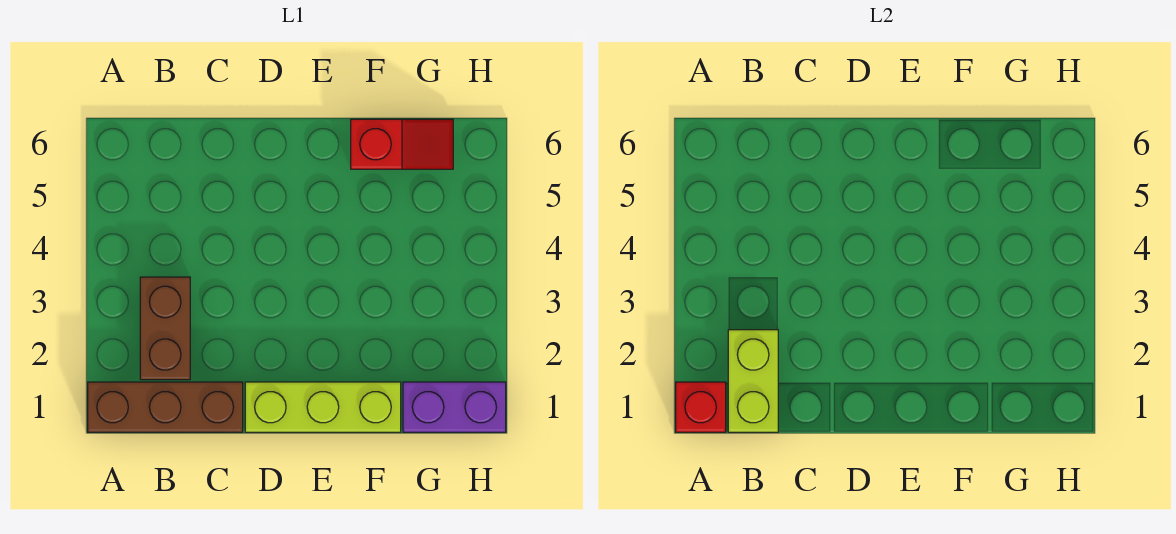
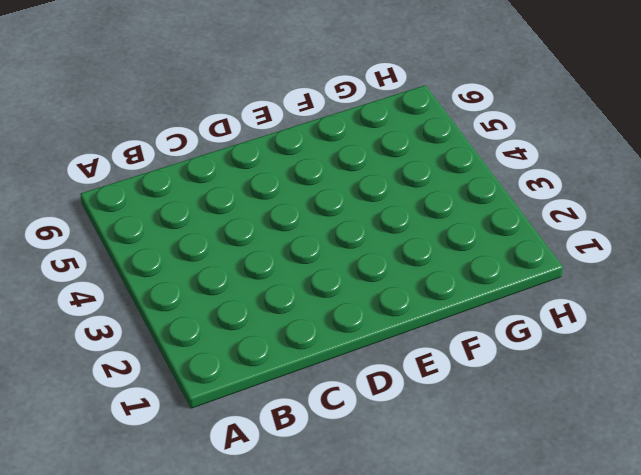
none -> brown 1x3 brick [88,382,243,432]
none -> brown 1x2 brick [140,277,190,380]

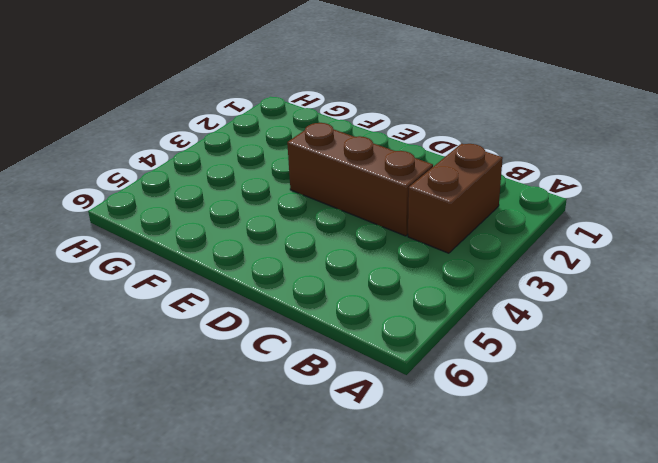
brown 1x3 brick [287,123,433,236] -> brown 1x3 brick moved to [88,382,243,432]
none -> lime 1x3 brick [245,382,401,432]
none -> red 1x2 slope [351,119,453,169]

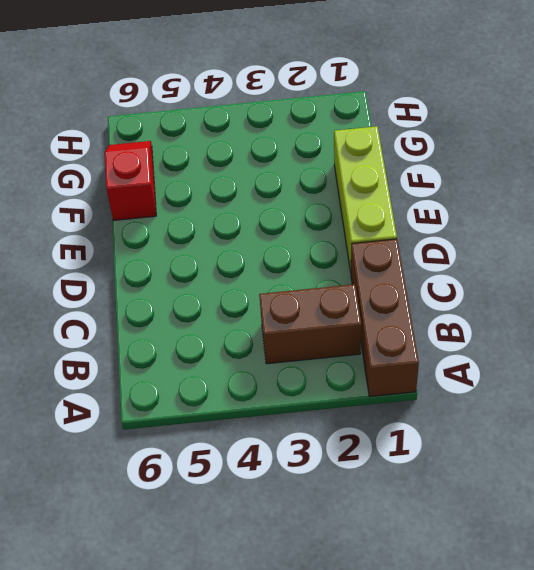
none -> purple 1x2 brick [403,382,506,432]
none -> red 1x1 brick [676,382,726,432]

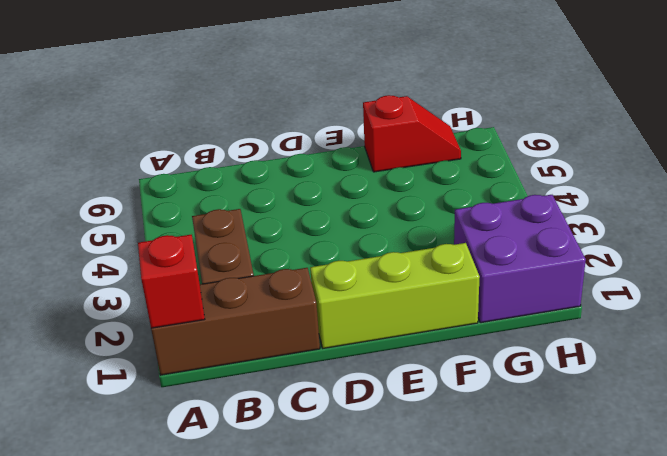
purple 2x2 brick [454,195,586,323] -> purple 1x2 brick [403,382,506,432]
none -> lime 1x2 brick [728,330,778,432]

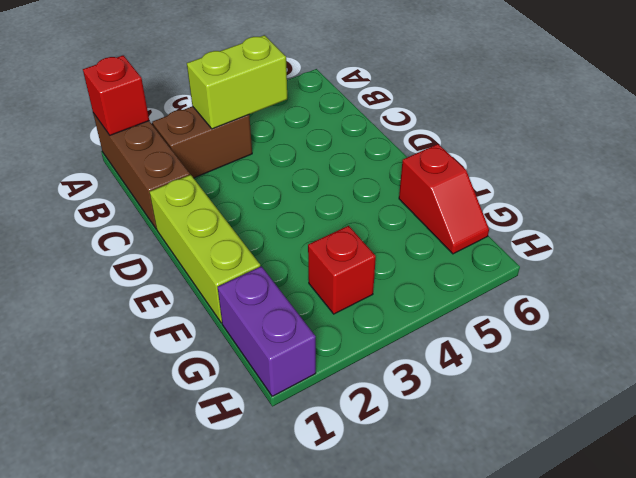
lime 1x2 brick [187,35,287,129] -> lime 1x2 brick moved to [728,330,778,432]
red 1x1 brick [308,226,376,314] -> none

